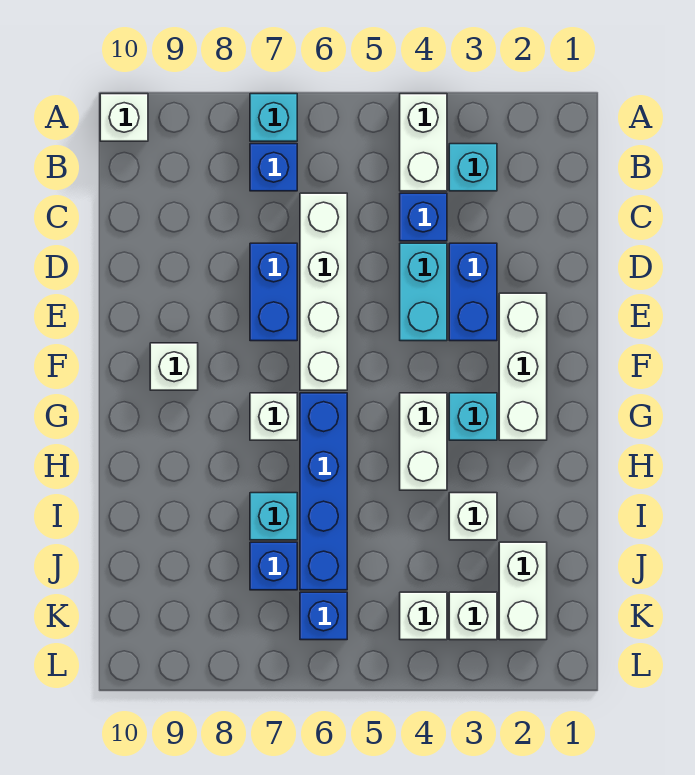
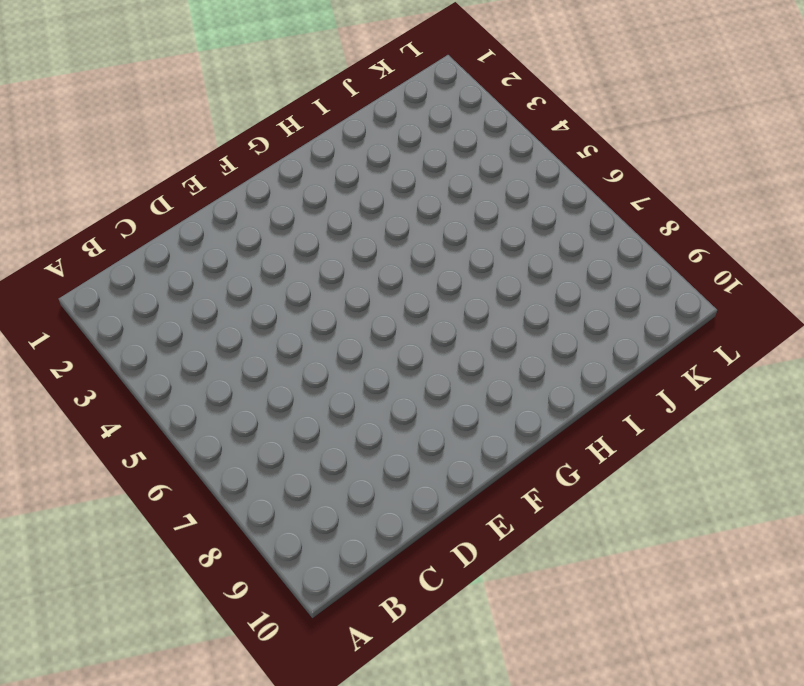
none -> white 1x2 brick [400,94,447,191]
none -> cyan 1x1 brick [250,94,297,141]
none -> white 1x1 brick [100,94,148,141]

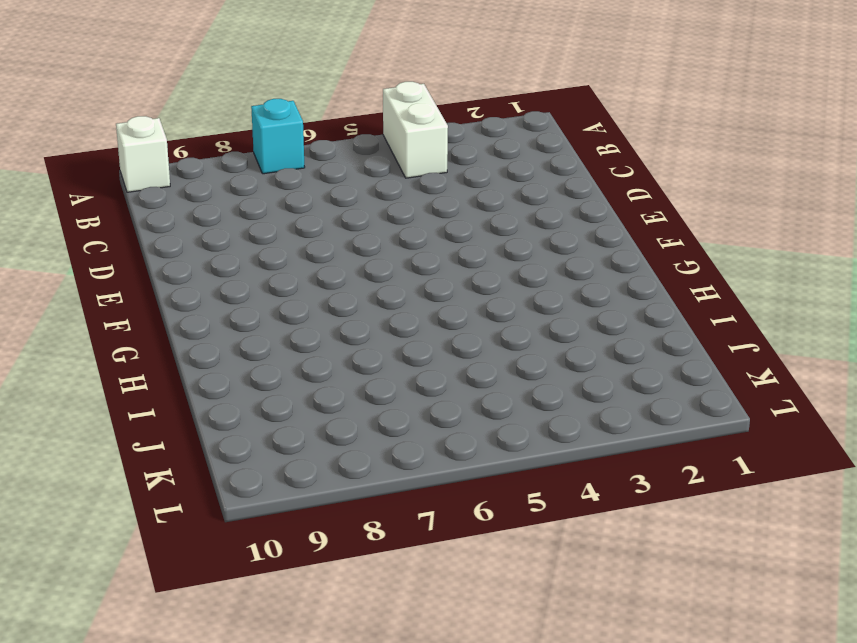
none -> cyan 1x1 brick [449,144,497,191]
none -> blue 1x1 brick [250,144,297,191]
none -> blue 1x1 brick [400,193,447,241]

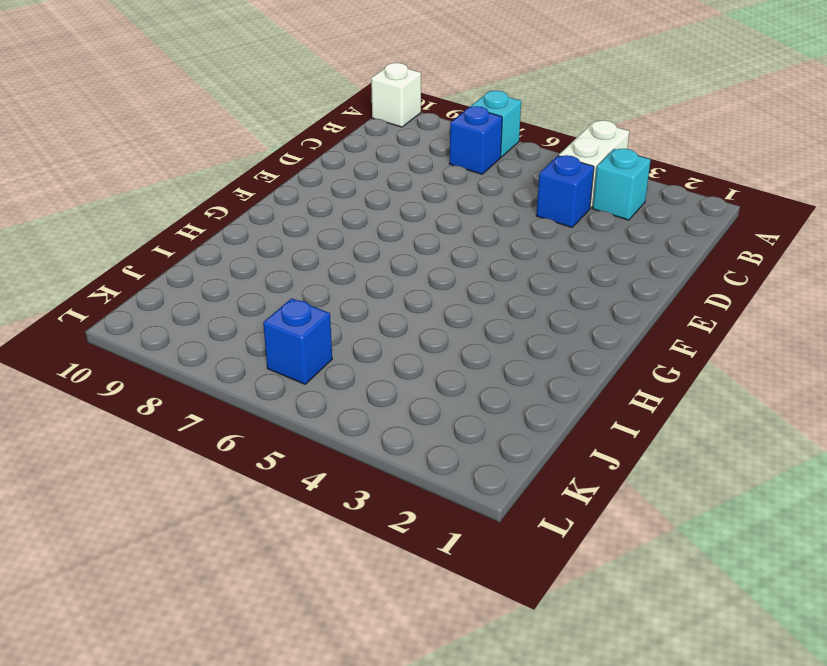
none -> white 1x4 brick [300,193,347,390]
none -> blue 1x2 brick [449,243,497,341]
none -> cyan 1x2 brick [400,243,447,341]

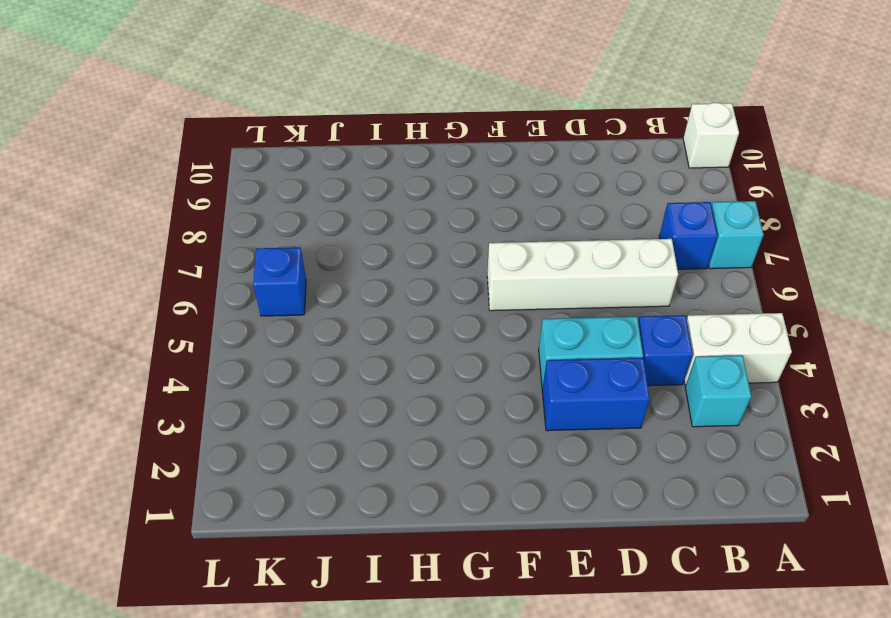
none -> blue 1x2 brick [250,243,297,341]
none -> white 1x3 brick [499,293,547,440]
none -> white 1x1 brick [150,343,198,390]

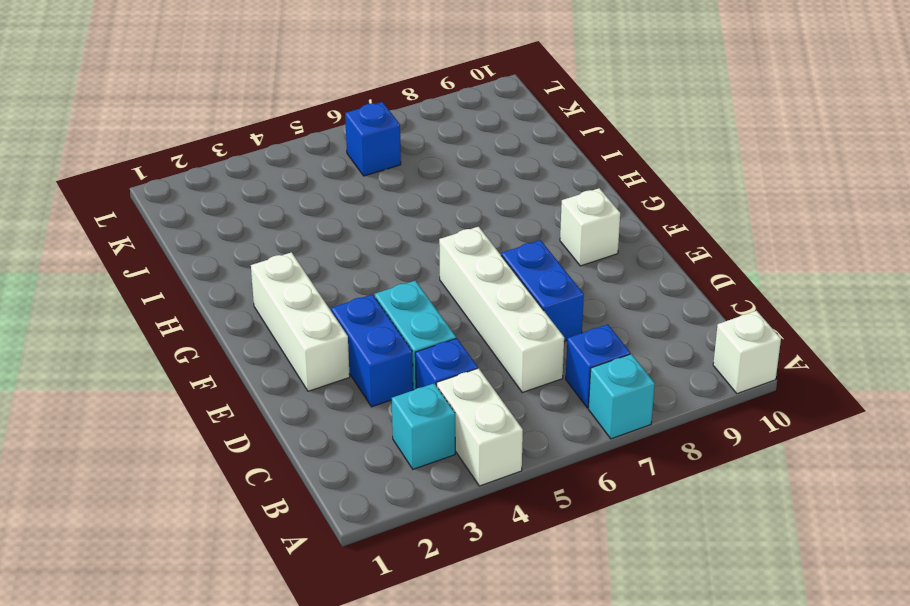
none -> cyan 1x1 brick [449,393,497,440]
none -> white 1x2 brick [400,393,447,490]
none -> blue 1x4 brick [300,393,347,590]

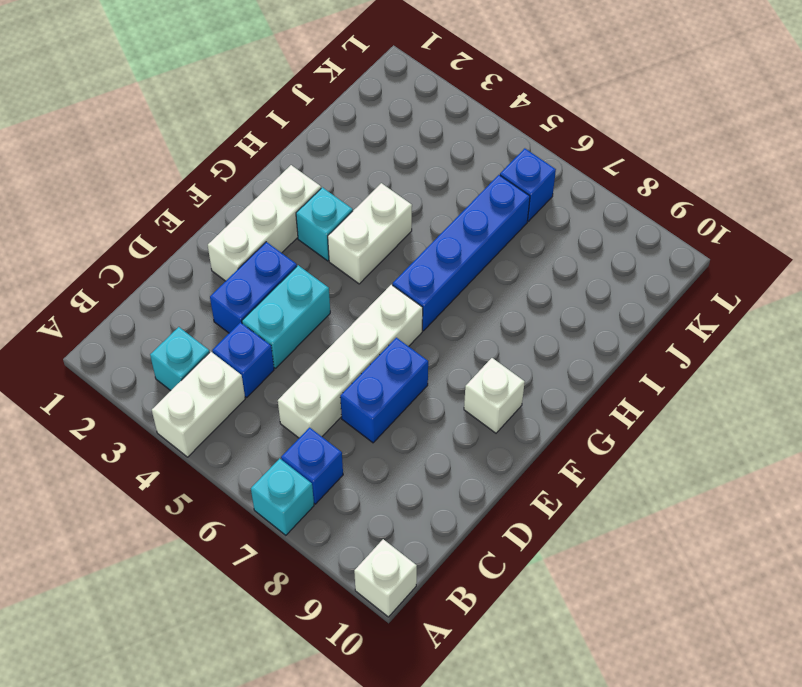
none -> white 1x1 brick [250,393,297,440]
none -> white 1x1 brick [449,493,497,540]
none -> cyan 1x1 brick [250,493,297,540]

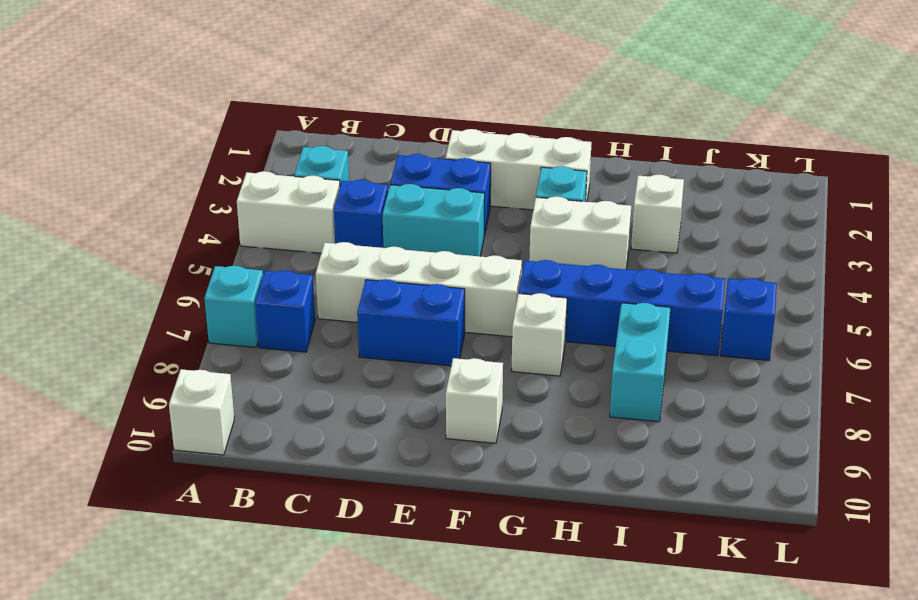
cyan 1x2 brick [610,303,670,422] -> cyan 1x1 brick [250,493,297,540]
none -> white 1x2 brick [499,542,547,640]
none -> blue 1x1 brick [250,542,297,590]
none -> white 1x1 brick [449,592,497,640]

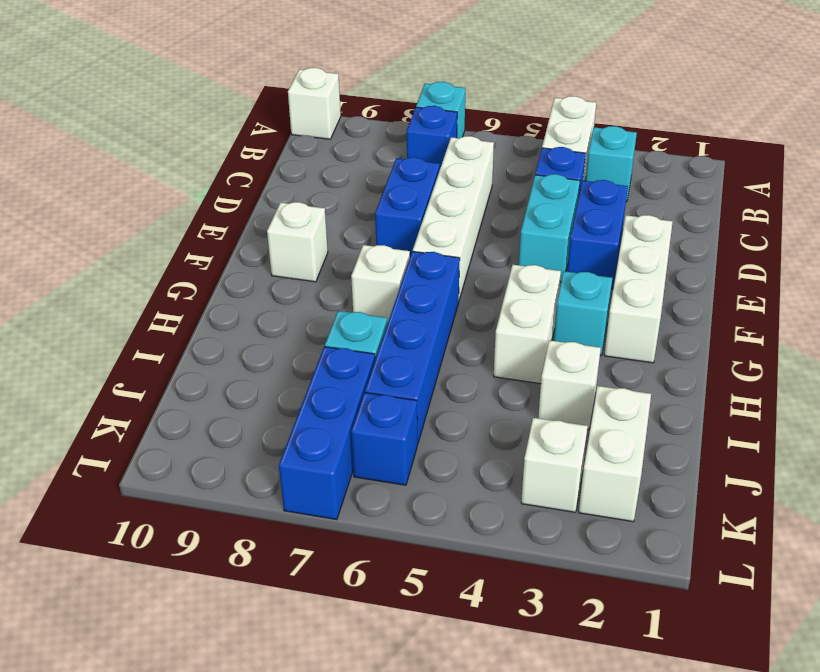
blue 1x3 brick [279,347,375,520] -> blue 1x1 brick [250,542,297,590]
none -> white 1x1 brick [400,592,447,640]

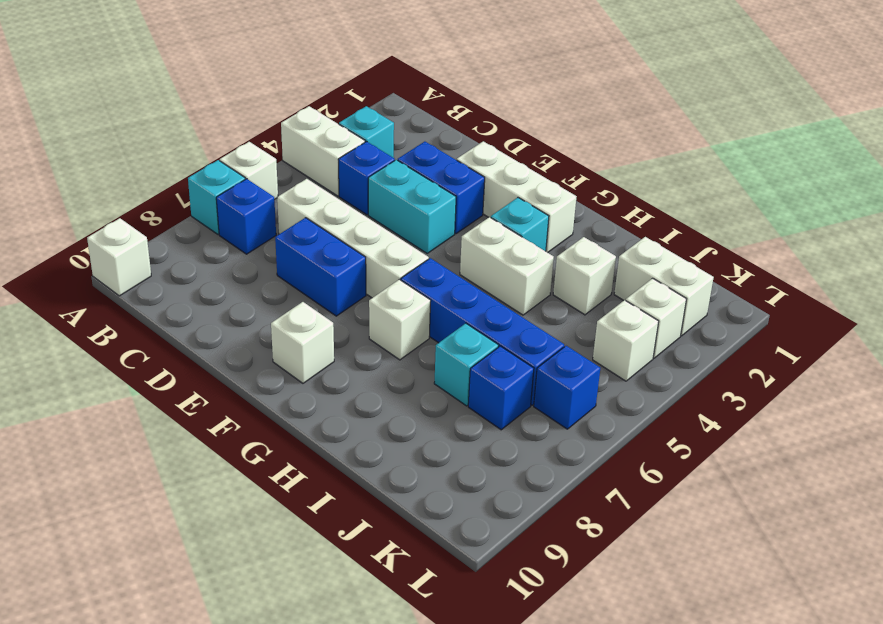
white 1x1 brick [220,142,278,200] -> none

